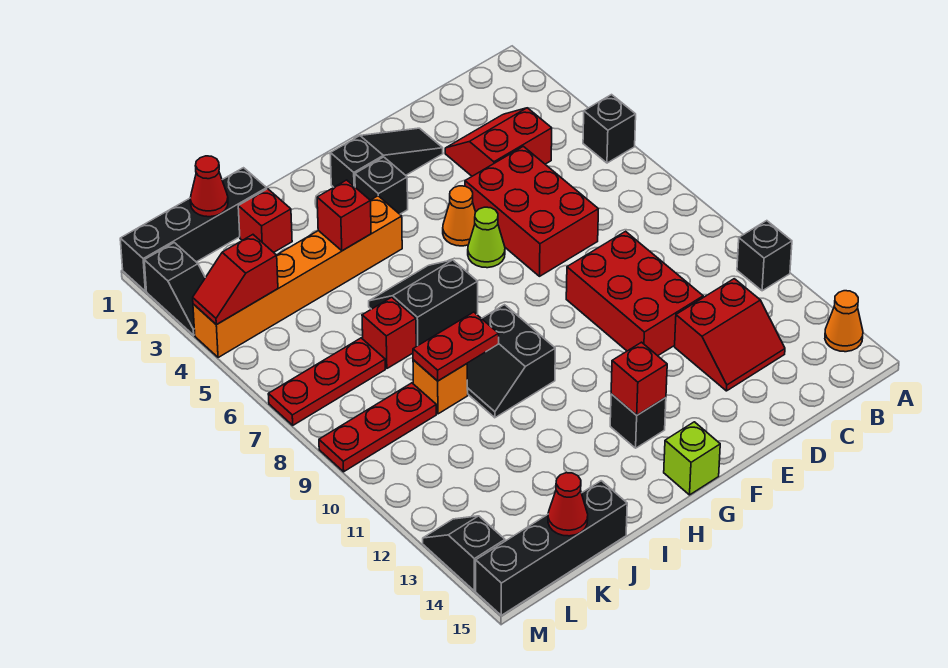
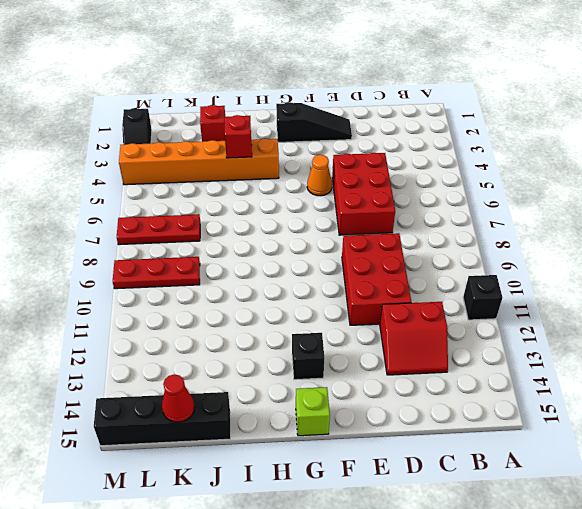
none -> black 1x1 brick [583,95,636,163]
none -> orange 1x1 cone [825,291,863,352]
none -> red 2x2 slope [445,108,552,176]
none -> lime 1x1 cone [468,207,505,268]

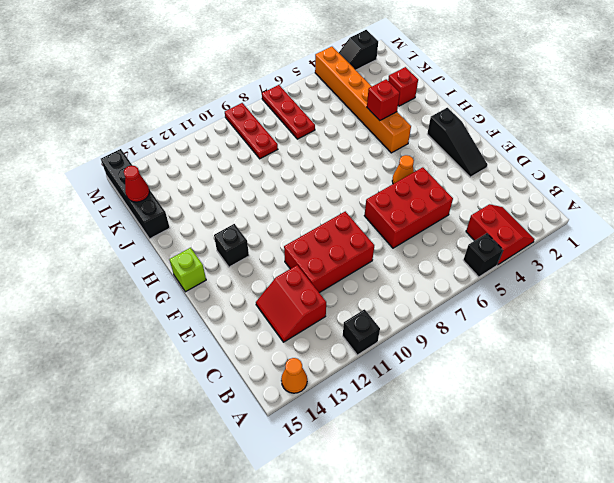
red 2x2 slope [466,204,534,265] -> red 2x2 slope moved to [445,108,552,176]
none -> lime 1x1 cone [468,207,505,268]
none -> black 1x1 brick [355,157,408,214]
none -> black 2x2 slope [369,260,478,346]
none -> black 2x2 slope [467,305,555,418]

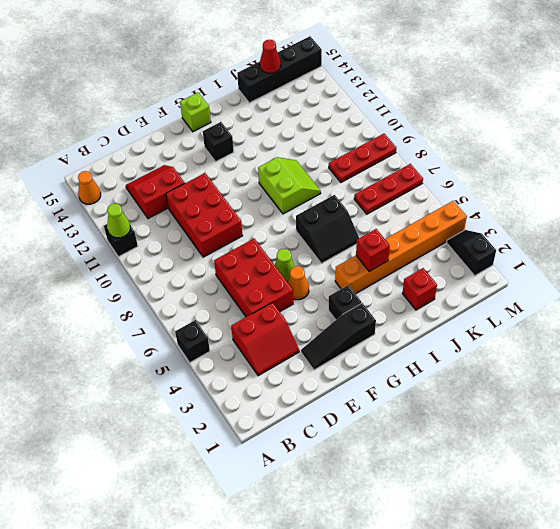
lime 1x1 cone [107,204,130,238] -> none
lime 2x2 slope [258,157,321,214] -> black 2x2 slope [467,305,555,418]
none -> black 1x4 brick [120,168,267,291]
none -> red 1x1 brick [362,297,416,368]
none -> orange 1x1 brick [413,360,468,414]
none -> black 1x2 slope [423,516,505,591]

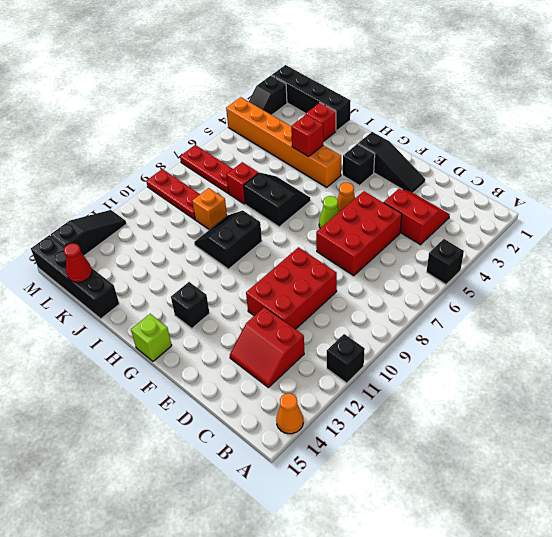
black 1x3 slope [51,210,126,256] -> black 1x2 slope [423,516,505,591]
none -> red 1x1 brick [611,342,667,415]
none -> red 1x2 plate [413,312,499,381]
none -> red 1x1 cone [190,156,228,217]
none -> red 1x2 slope [193,235,278,325]

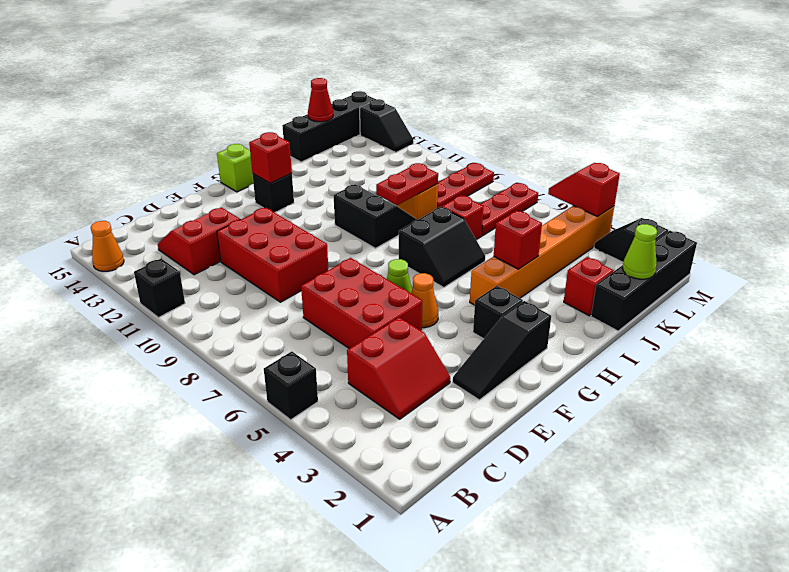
lime 1x1 cone [622,224,657,279] -> red 1x1 cone [190,156,228,217]
red 1x2 slope [548,163,620,217] -> red 1x2 slope turned to [193,235,278,325]

